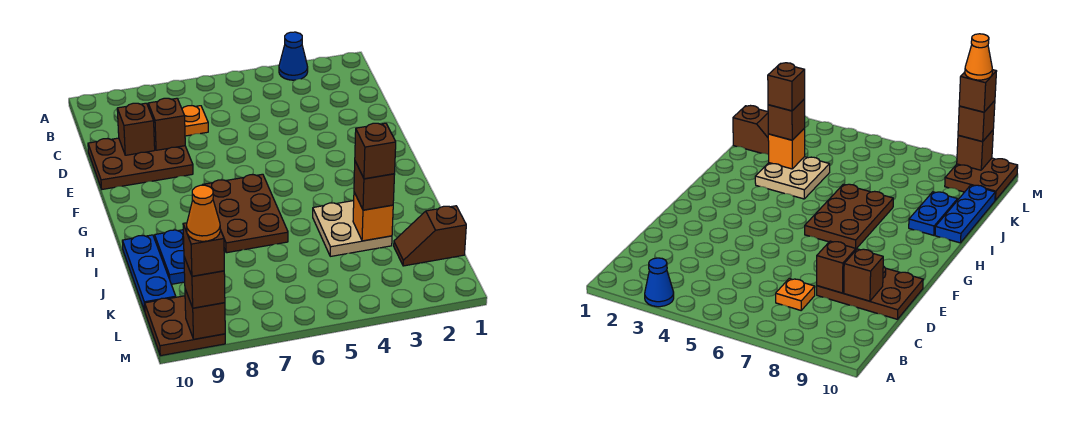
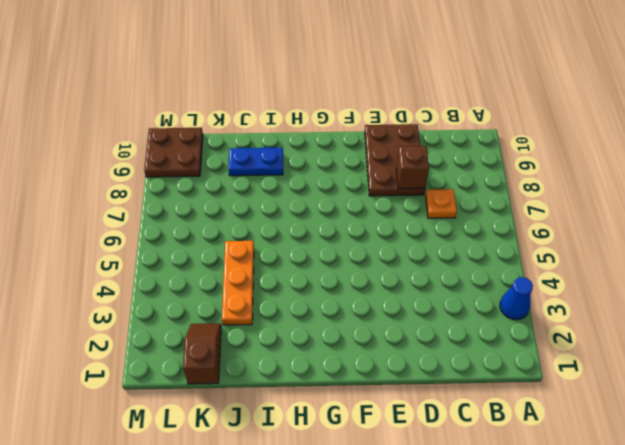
orange 1x3 plate [222,241,254,325] -> tan 2x2 plate [313,201,392,256]
none -> brown 2x3 plate [203,174,288,253]
none -> blue 1x3 plate [122,235,176,311]
none -> brown 1x1 brick [117,103,155,155]

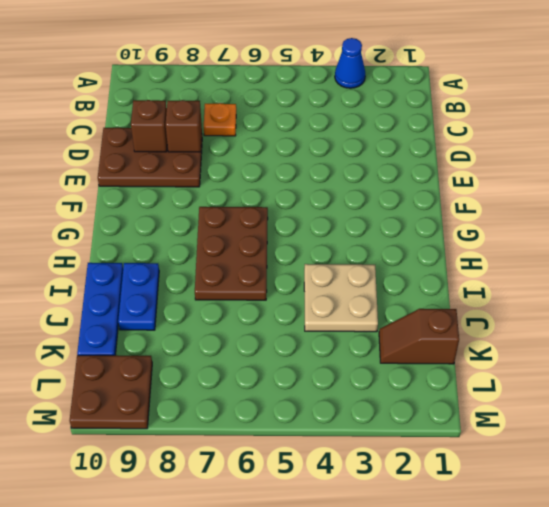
none -> orange 1x1 brick [353,193,393,241]
none -> brown 1x1 brick [185,289,225,339]
none -> brown 1x1 brick [354,162,395,210]

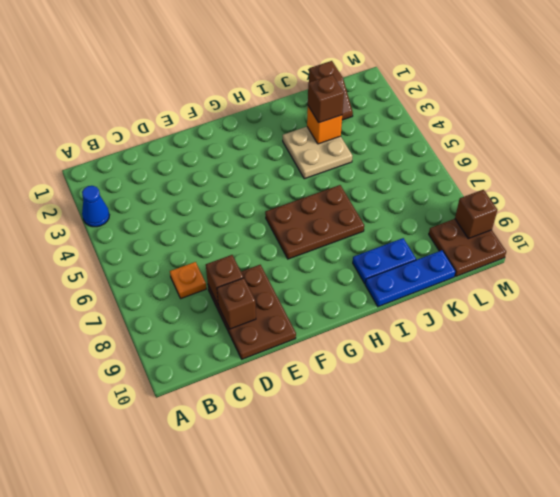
none -> brown 1x1 brick [184,257,225,308]
none -> brown 1x1 brick [355,123,396,179]
none -> brown 1x1 brick [183,223,224,276]

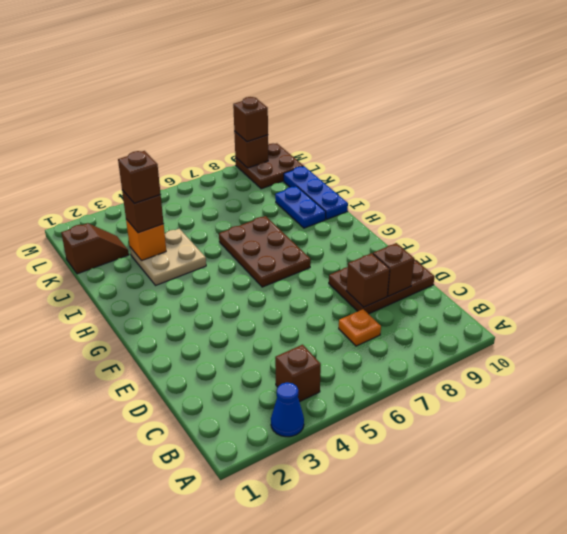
brown 1x1 brick [275,345,321,402] -> brown 1x1 brick moved to [183,223,224,276]
none -> orange 1x1 cone [187,185,220,241]

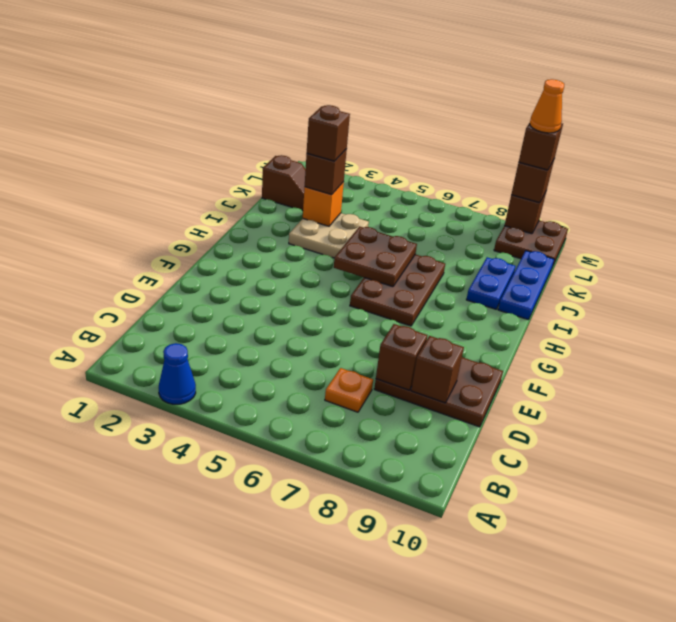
brown 2x2 plate [334,226,417,287] -> none

